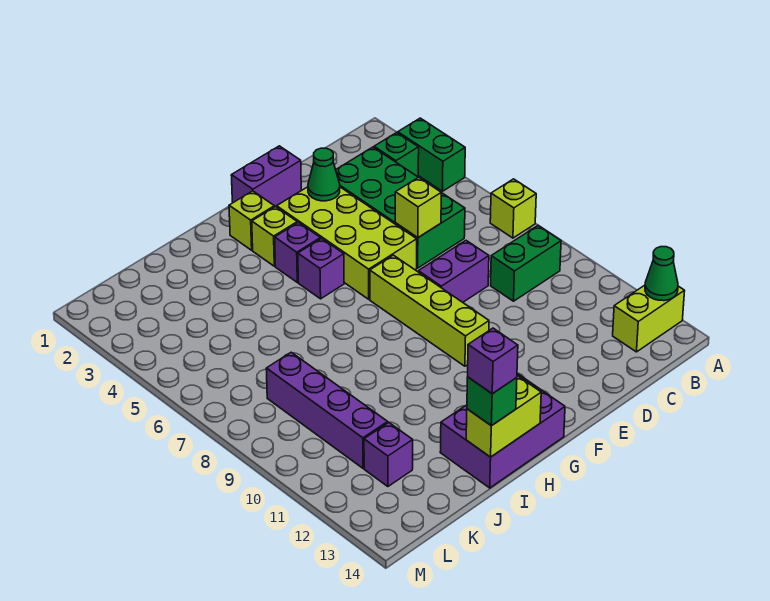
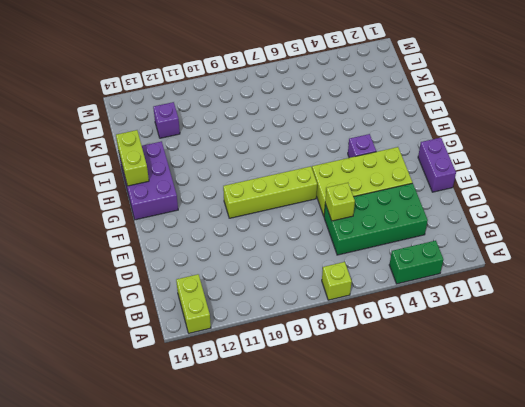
none -> green 1x1 brick [374,133,419,177]
none -> green 1x2 brick [491,226,561,301]
none -> purple 1x2 brick [418,241,489,302]

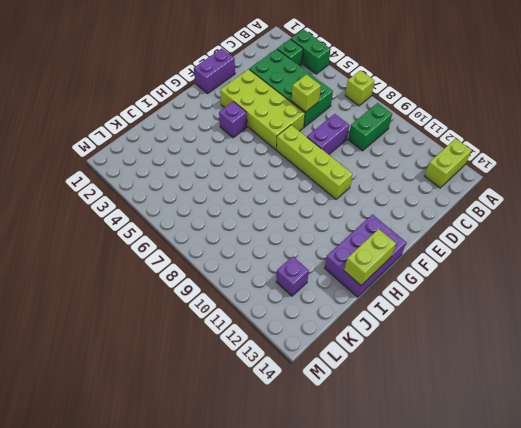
none -> lime 1x1 brick [229,191,274,250]
none -> lime 1x1 brick [252,207,297,266]
none -> purple 1x1 brick [298,238,344,299]

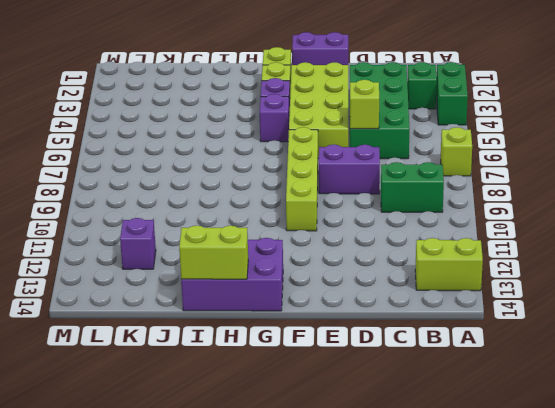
none -> purple 1x4 brick [266,352,388,468]
none -> green 1x1 cone [645,247,678,301]
none -> green 1x1 cone [308,148,340,201]

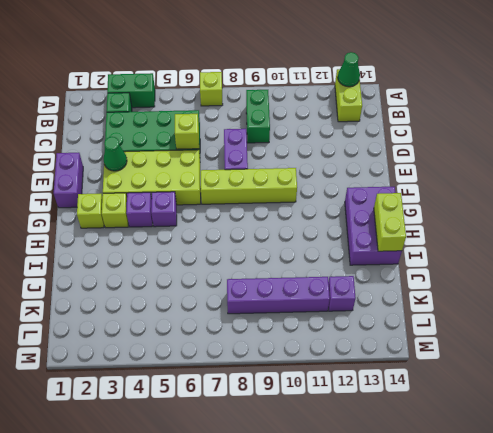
none -> green 1x1 brick [467,377,517,426]
none -> purple 1x1 brick [468,328,518,394]

